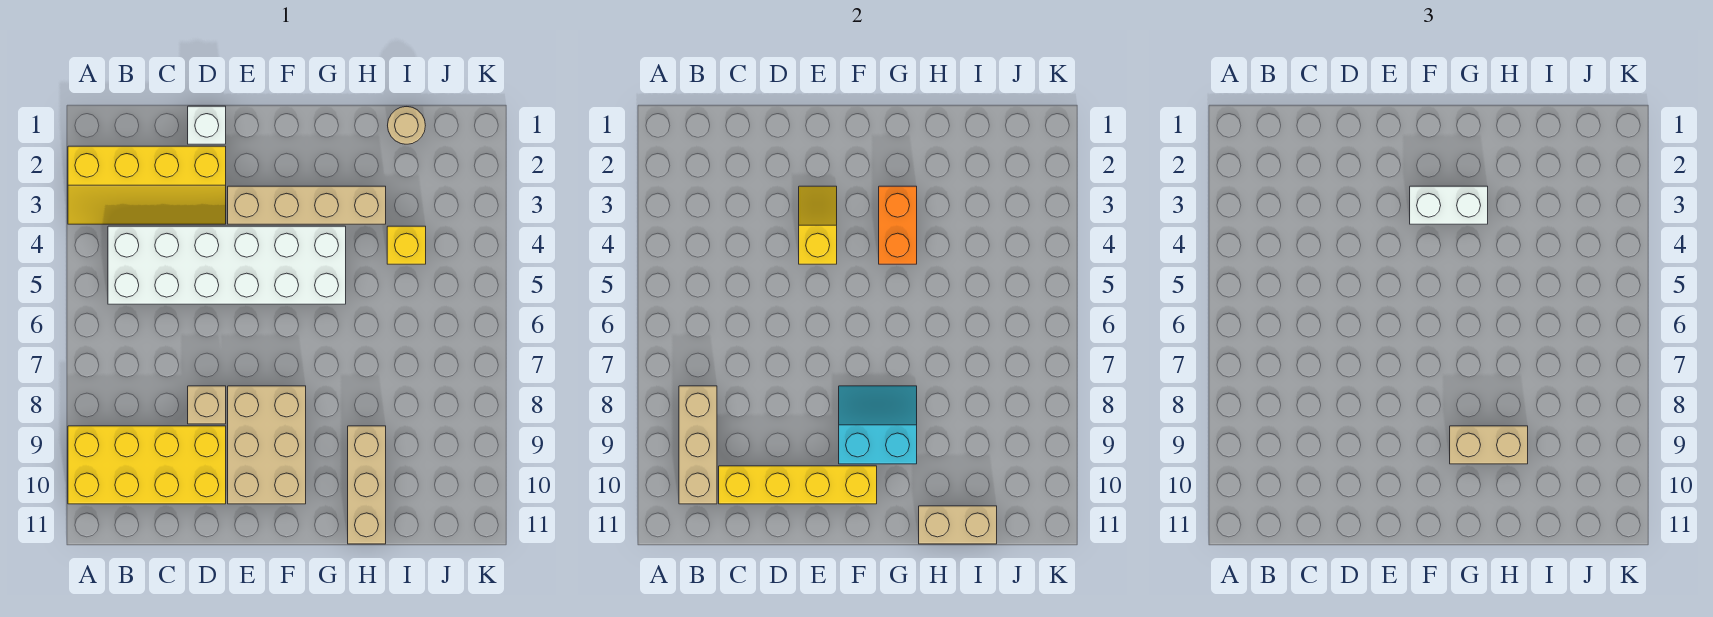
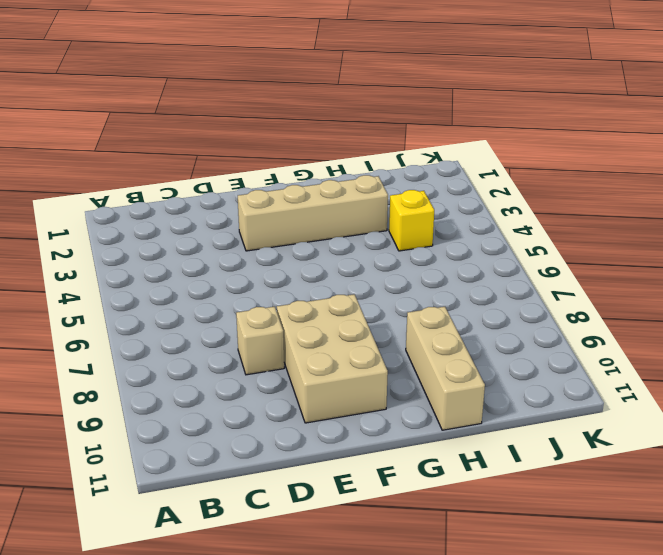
none -> yellow 2x4 slope [68,146,226,224]
none -> yellow 2x4 brick [68,426,226,504]
none -> white 2x6 brick [108,226,346,304]

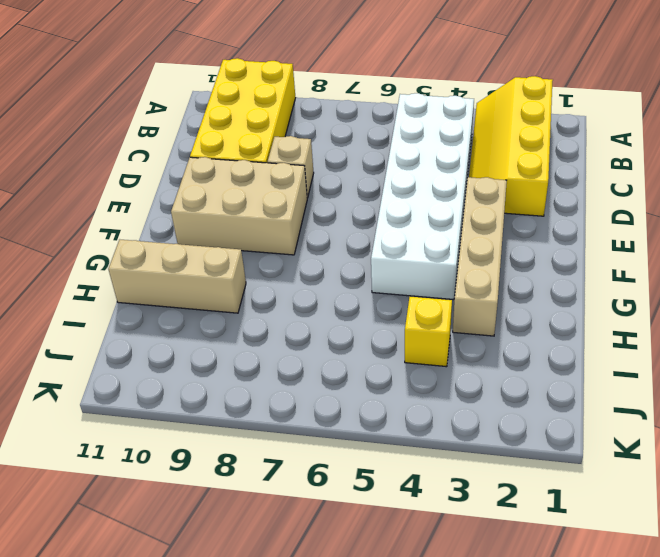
none -> white 1x1 brick [188,106,226,144]
none -> tan 1x1 round brick [388,107,425,144]
none -> tan 1x3 brick [679,386,717,504]

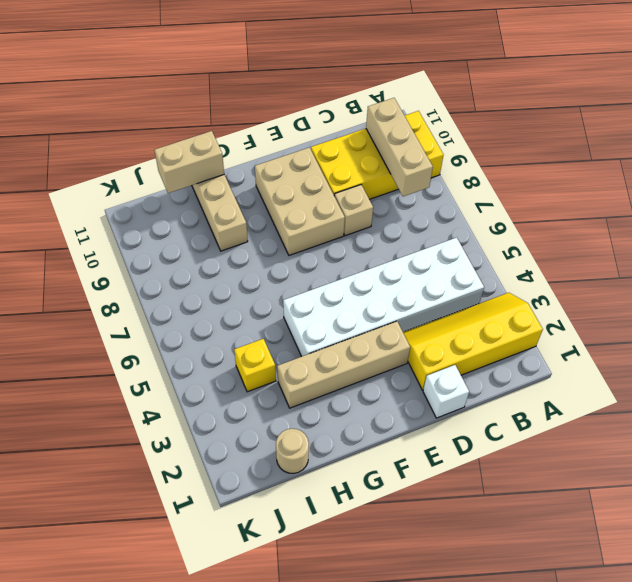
none -> yellow 1x4 brick [719,466,877,504]
none -> yellow 1x2 slope [799,186,837,264]
none -> cyan 2x2 slope [839,386,917,464]

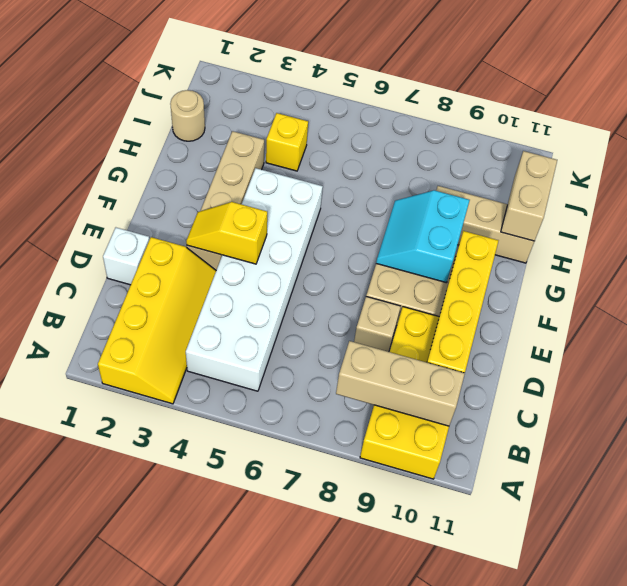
none -> orange 1x2 brick [879,186,917,264]
none -> white 1x2 brick [1410,186,1488,224]
none -> tan 1x2 brick [1450,426,1528,464]

